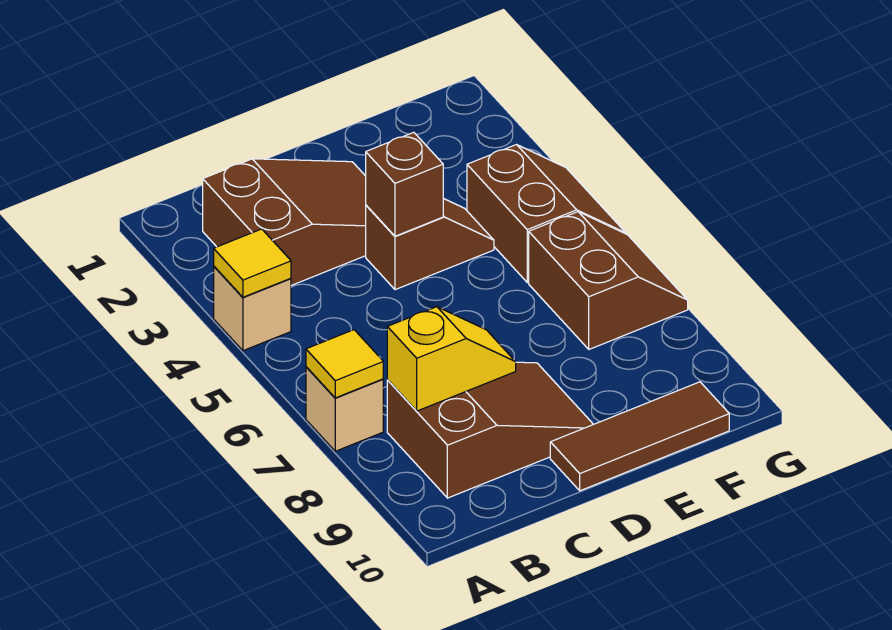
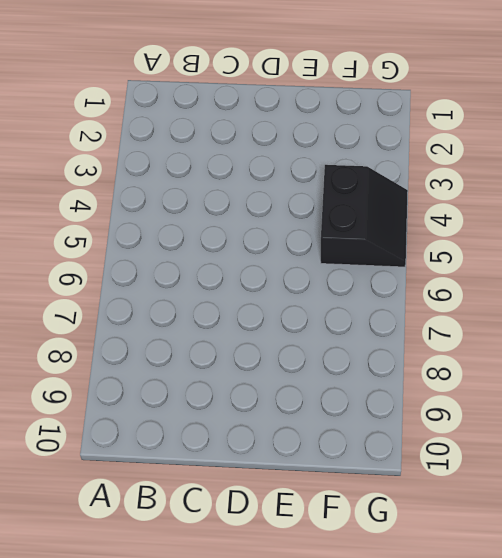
black 2x2 slope [321,165,408,267] -> brown 2x2 slope [467,145,626,282]
none -> tan 1x1 brick [214,267,291,351]
none -> tan 1x1 brick [306,367,383,451]
none -> brown 2x3 slope [203,159,366,285]

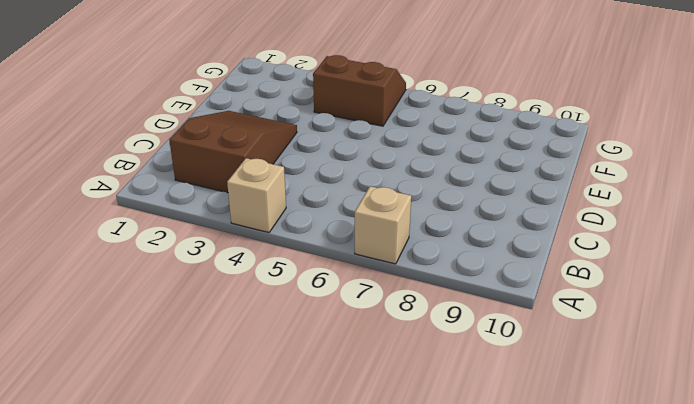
none -> brown 2x3 slope [387,362,593,498]
none -> brown 1x2 slope [366,198,494,290]
none -> brown 1x3 tile [550,382,729,491]

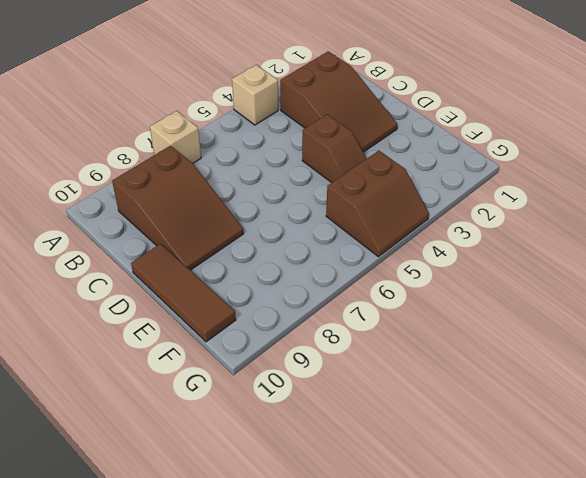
none -> brown 2x2 slope [529,212,688,349]
none -> yellow 1x1 tile [214,229,291,297]
none -> yellow 1x1 tile [306,330,383,398]

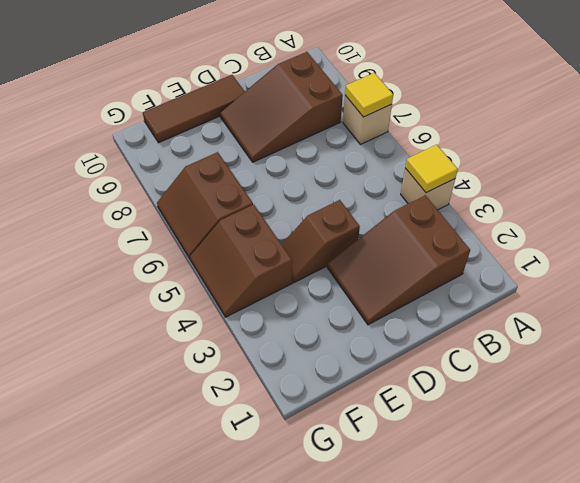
none -> yellow 1x2 slope [387,307,516,411]
none -> brown 1x1 brick [366,132,443,236]

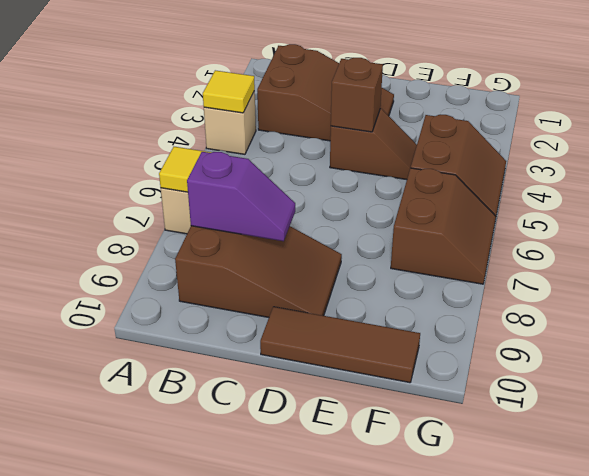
purple 1x2 slope [187,152,295,241] -> yellow 1x2 slope [387,307,516,411]

